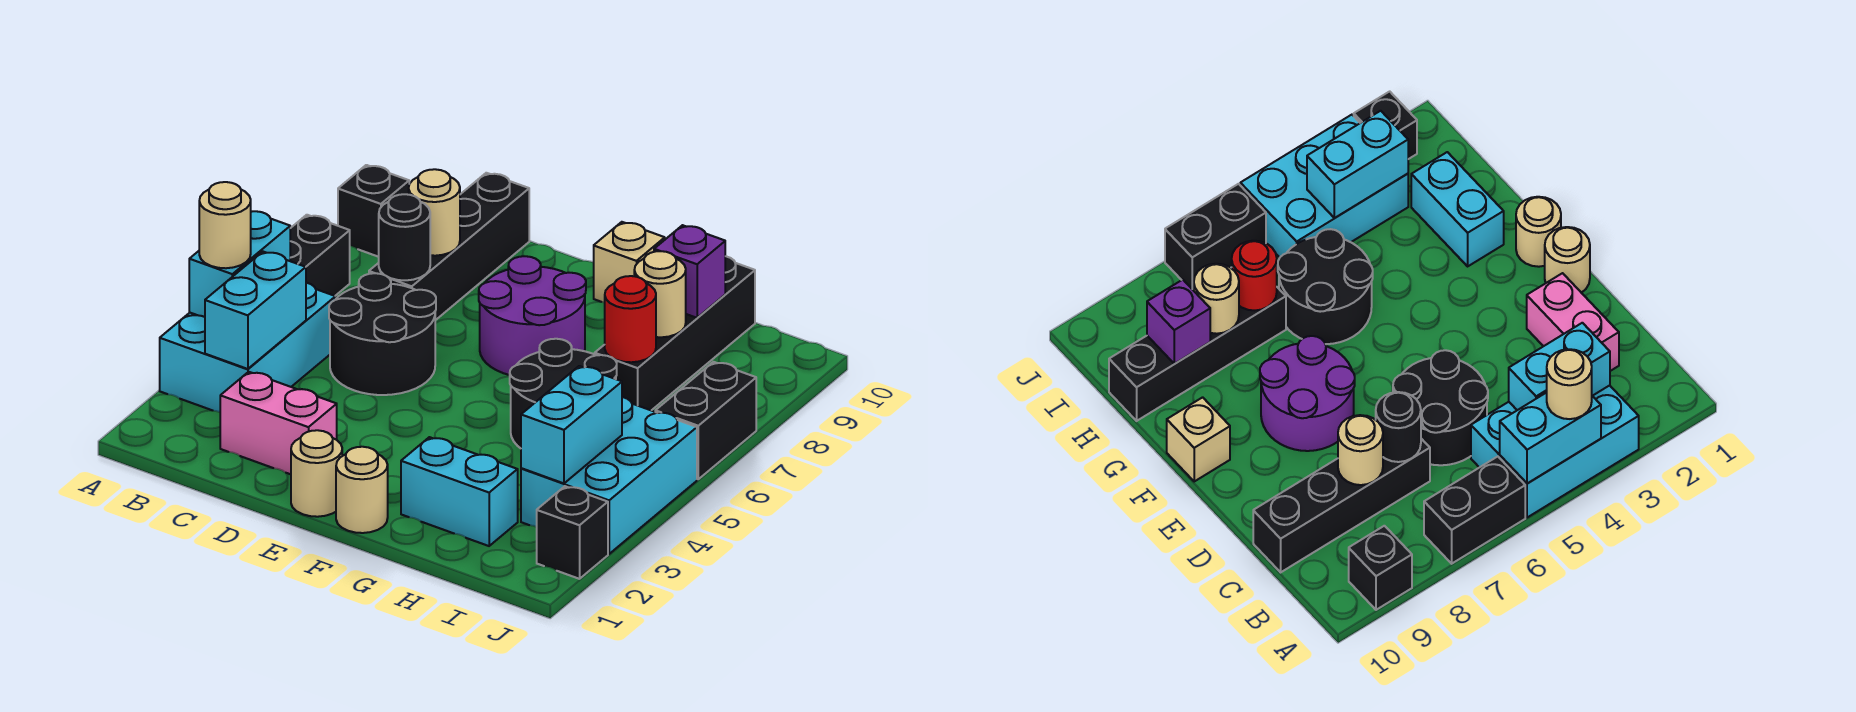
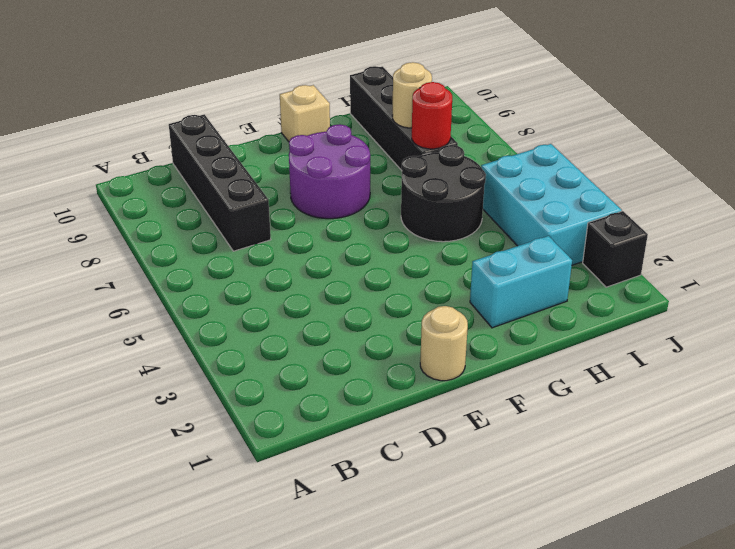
none -> cyan 2x3 brick [160,283,336,412]
none -> black 1x2 brick [290,215,350,296]
none -> black 1x1 brick [338,165,409,257]

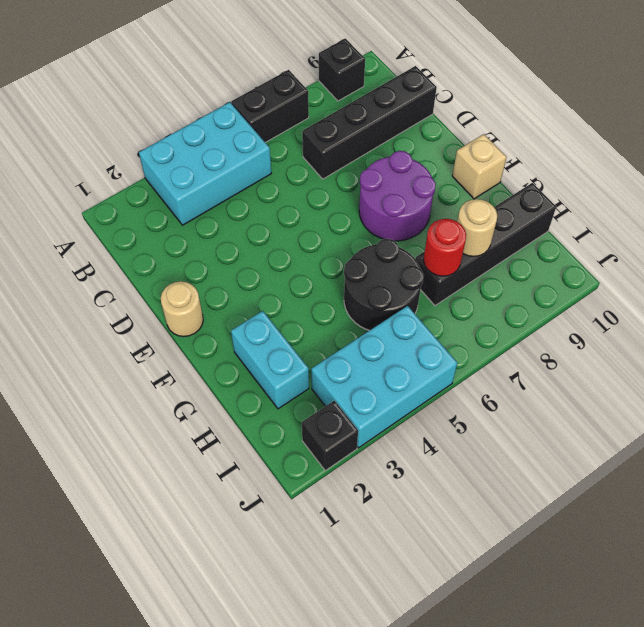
none -> pink 1x2 brick [220,372,337,474]
none -> black 2x2 round brick [329,273,436,395]
none -> tan 1x1 round brick [336,447,388,533]

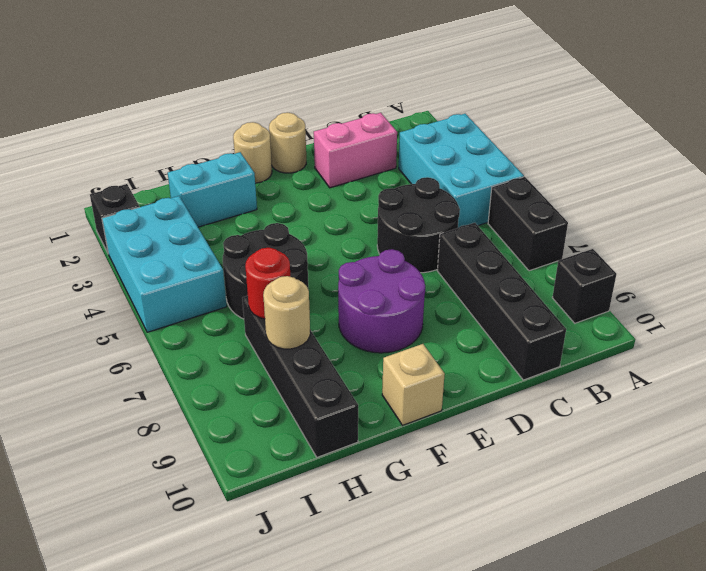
none -> black 1x2 brick [655,362,756,479]
none -> cyan 1x2 brick [189,211,290,317]
none -> cyan 1x2 brick [205,252,306,369]

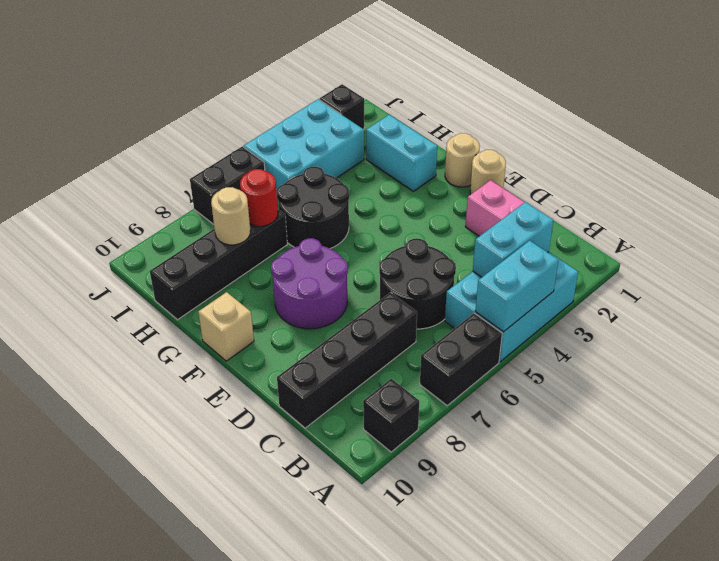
none -> black 1x1 round brick [379,194,430,280]
none -> tan 1x1 round brick [409,169,460,256]
none -> purple 1x1 brick [654,225,725,318]

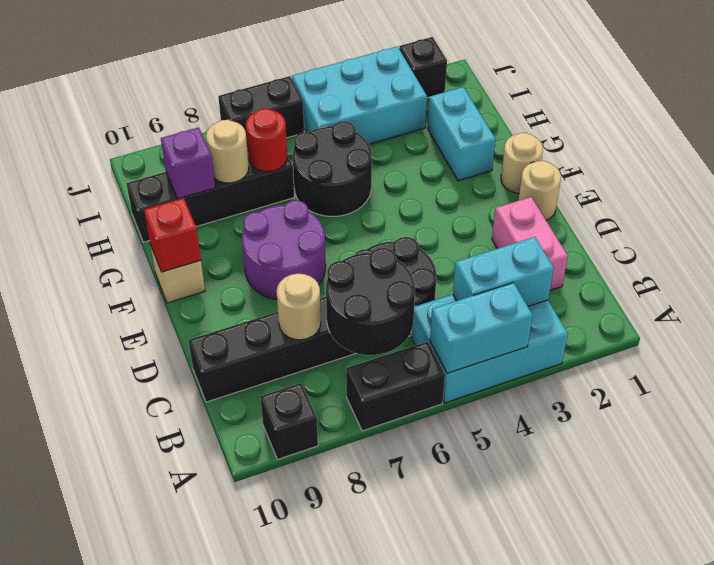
black 2x2 round brick [326,248,415,355] -> black 1x1 round brick [379,194,430,280]
red 1x1 brick [144,198,201,272] -> none
none -> cyan 1x2 brick [521,366,622,483]
none -> tan 1x1 round brick [199,182,251,268]

